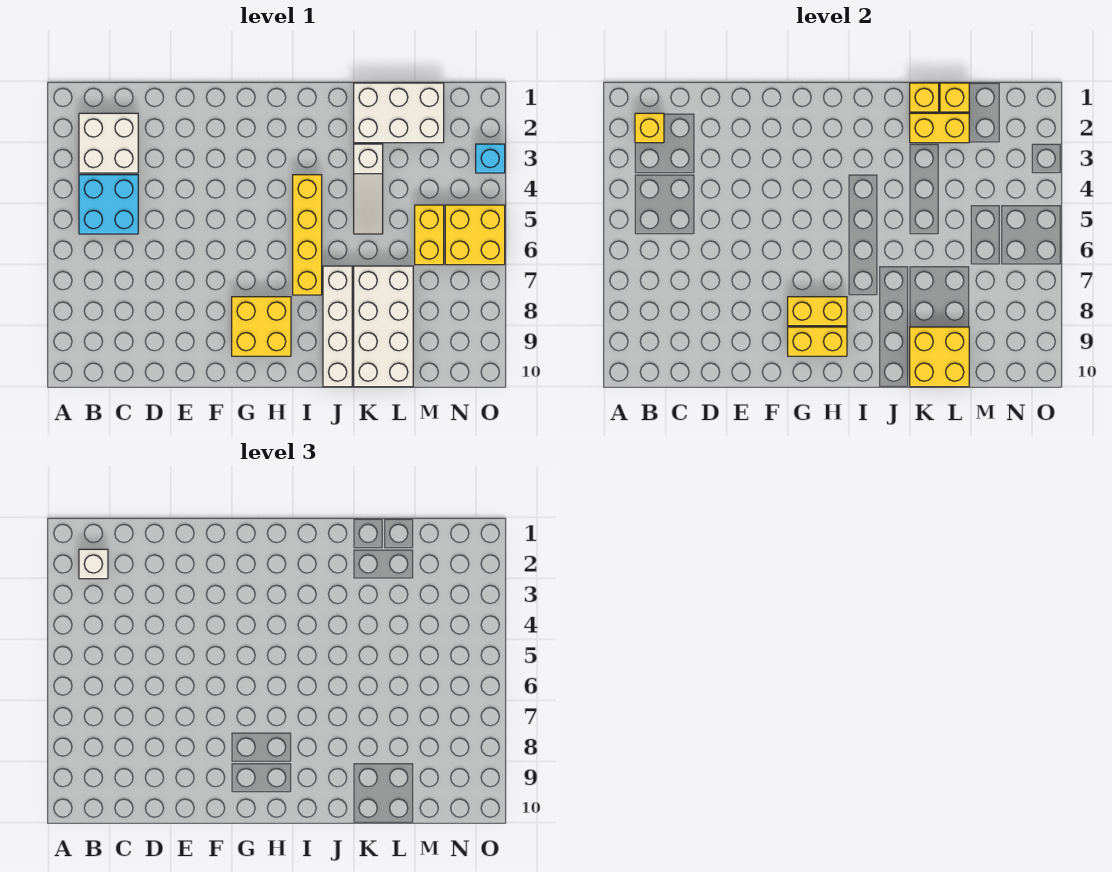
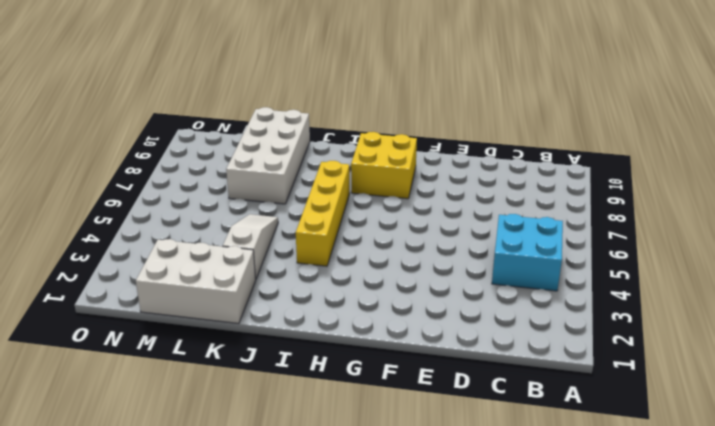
none -> white 2x2 brick [79,113,138,173]
none -> white 1x4 brick [323,266,352,387]
none -> yellow 1x2 brick [415,205,444,265]

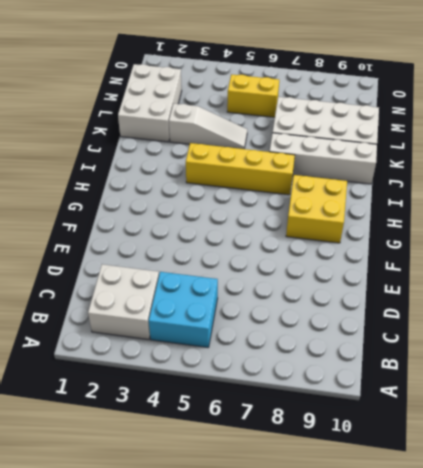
none -> yellow 2x2 brick [445,205,505,265]
none -> cyan 1x1 brick [476,144,505,173]
none -> yellow 1x1 brick [635,113,664,143]

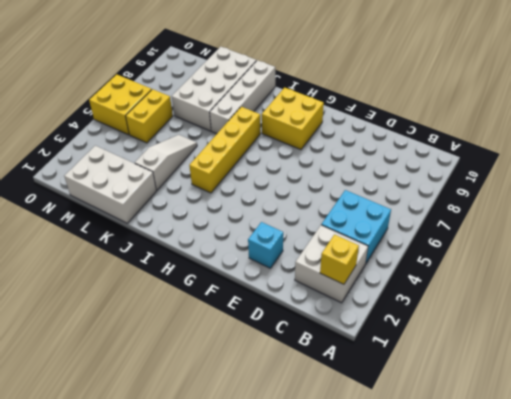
cyan 1x1 brick [248,222,283,268] -> cyan 1x1 brick moved to [476,144,505,173]
none -> yellow 1x2 brick [788,297,847,326]
none -> yellow 1x2 brick [788,327,847,356]
none -> yellow 1x1 brick [910,83,939,112]

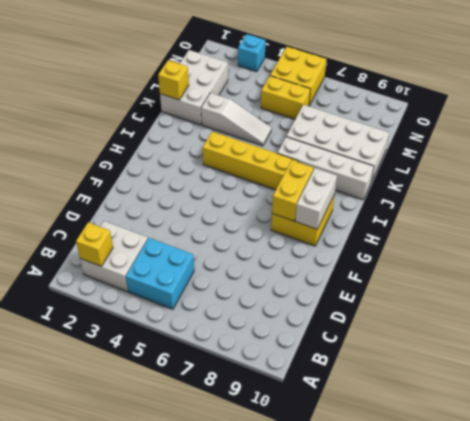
white 1x2 brick [295,168,337,229] -> yellow 1x2 brick [788,327,847,356]
none -> yellow 1x2 brick [910,113,969,143]
none -> yellow 2x2 brick [910,327,969,387]
none -> yellow 1x1 brick [940,83,969,112]

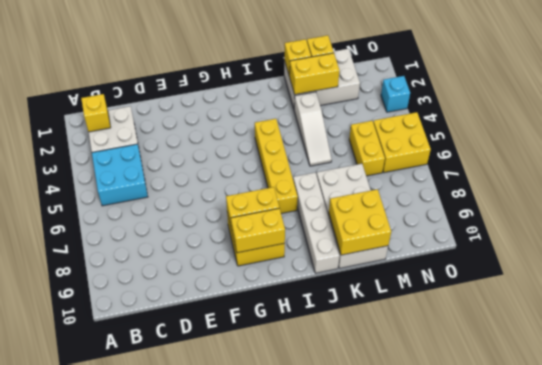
none -> white 1x1 brick [79,549,108,579]

